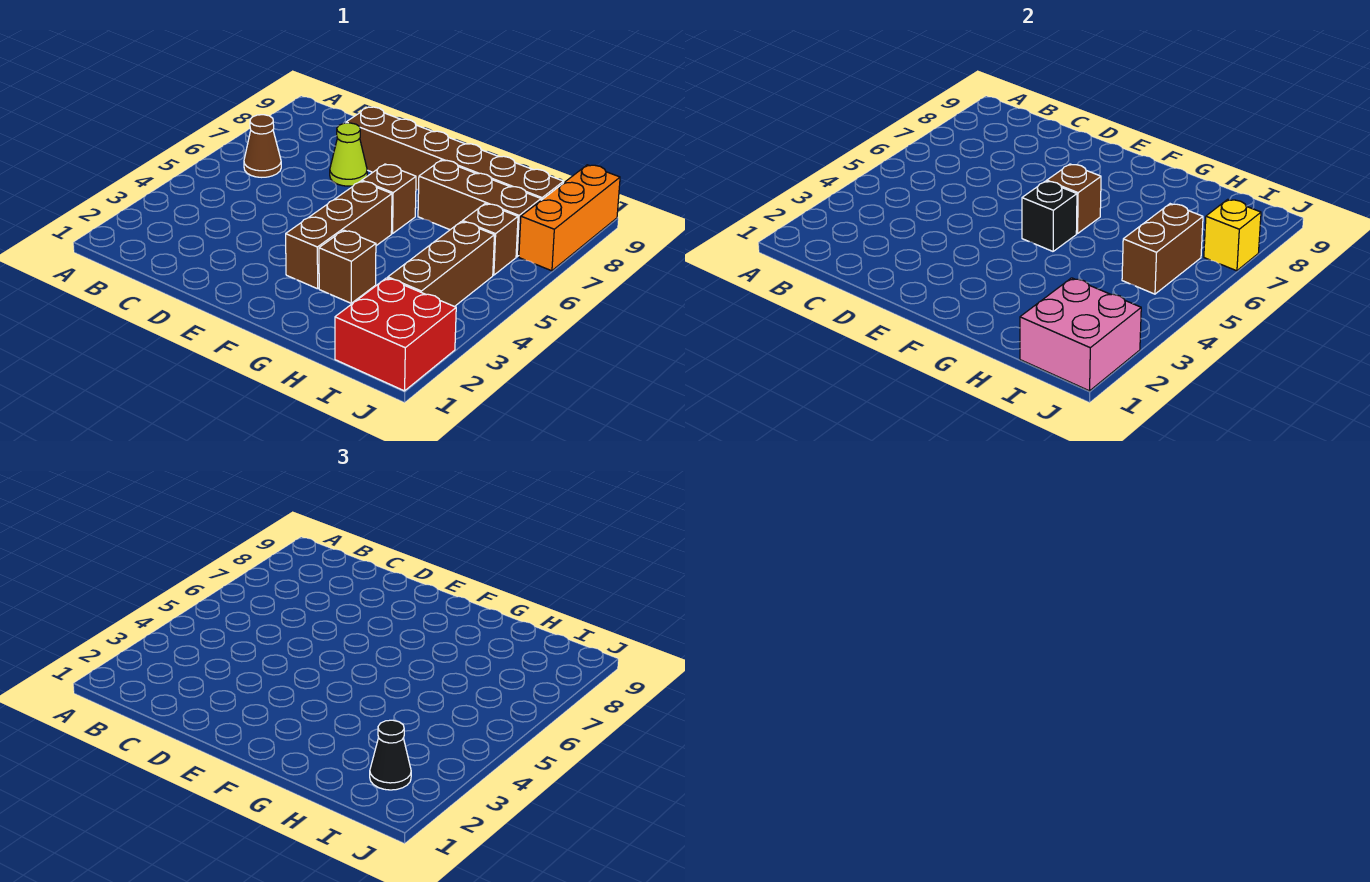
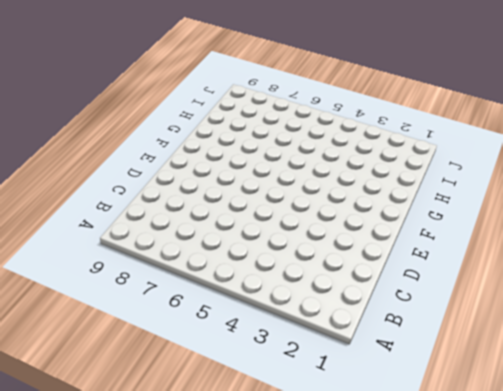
none -> brown 1x1 cone [244,115,281,177]
none -> lime 1x1 cone [330,123,367,186]
none -> brown 1x6 brick [346,107,564,200]

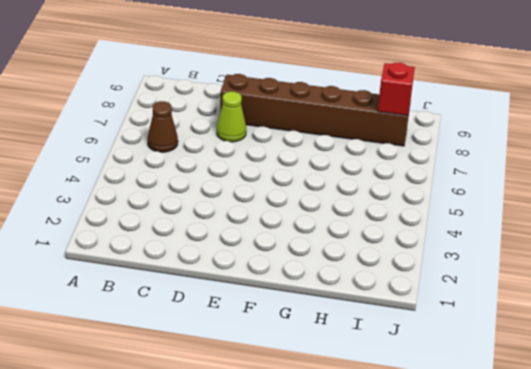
red 1x1 brick [378,63,415,116] -> none
none -> brown 1x3 brick [286,181,392,289]
none -> brown 1x1 brick [362,164,416,234]
none -> brown 1x1 brick [319,230,376,303]

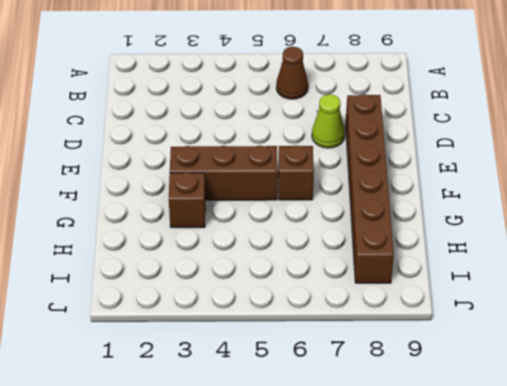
none -> brown 1x3 brick [418,160,541,257]
none -> red 2x2 brick [335,278,456,391]
none -> brown 1x3 brick [388,222,494,307]

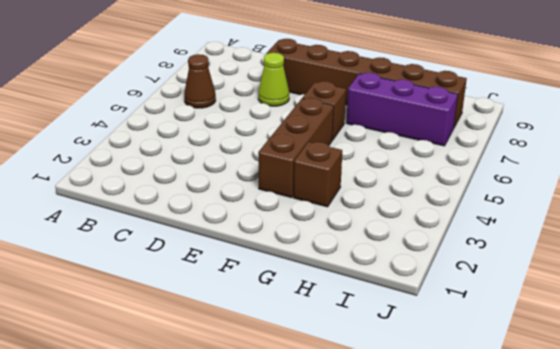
purple 1x3 brick [346,73,458,146] -> brown 1x3 brick [418,160,541,257]
none -> red 2x2 brick [335,278,456,391]
none -> brown 1x3 brick [388,222,494,307]
none -> brown 1x1 brick [462,204,518,275]

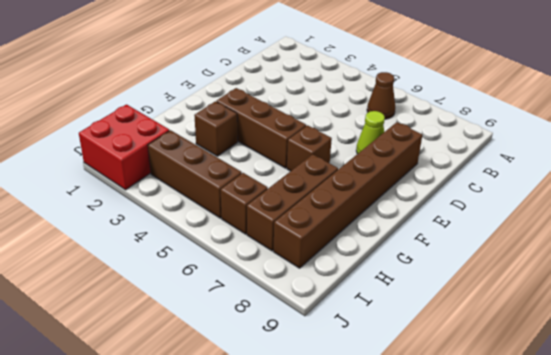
none -> orange 1x3 brick [519,165,620,271]
none -> black 1x1 brick [1022,181,1077,251]
none -> brown 1x1 brick [1047,164,1101,234]

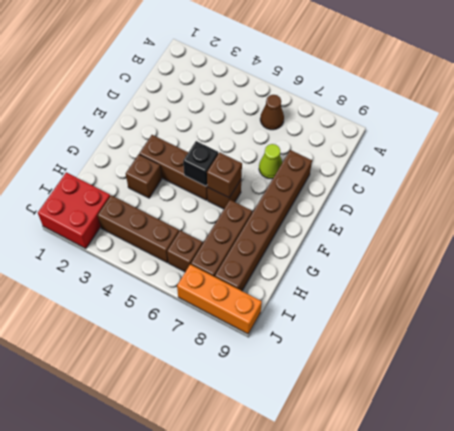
none -> pink 2x2 brick [1020,278,1141,391]
none -> brown 1x2 brick [1122,204,1203,294]
none -> yellow 1x1 brick [1204,199,1261,271]

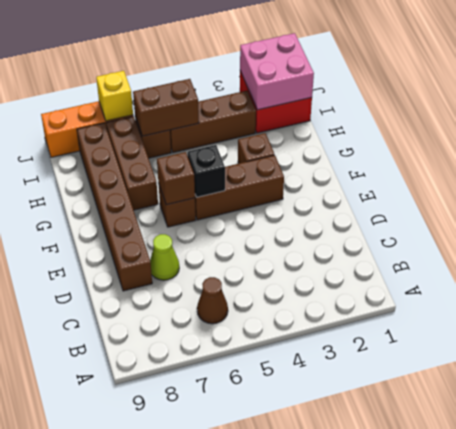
none -> black 1x1 cone [370,720,411,790]

